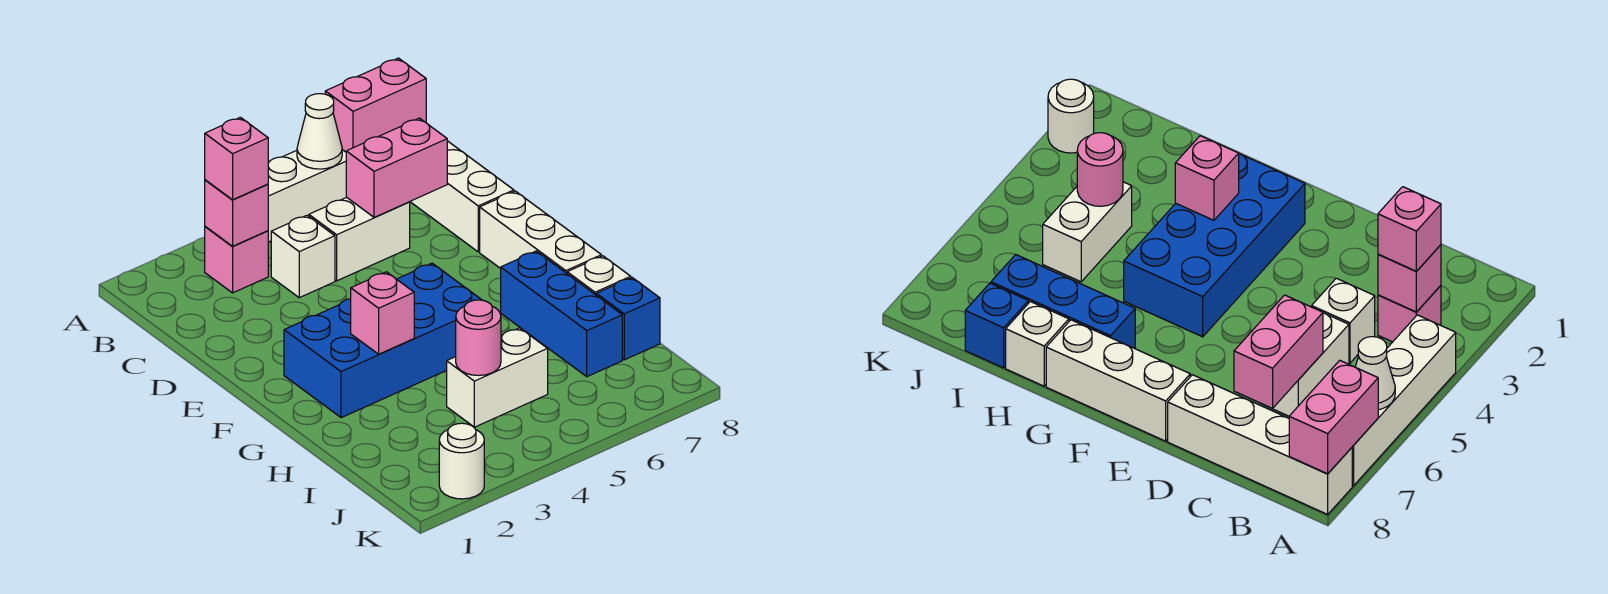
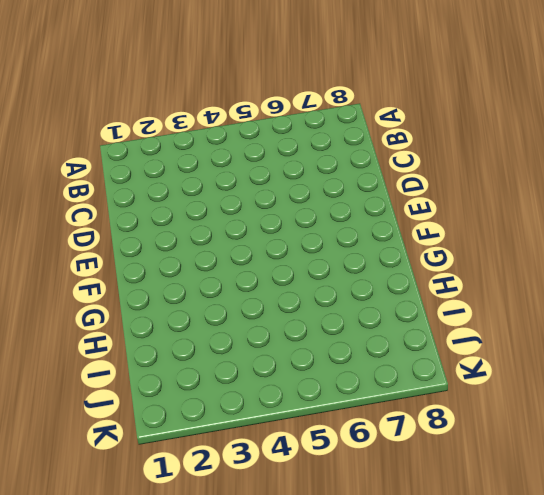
none -> white 1x4 brick [268,150,346,242]
none -> white 1x4 brick [410,141,514,252]
none -> pink 1x1 brick [205,227,268,293]

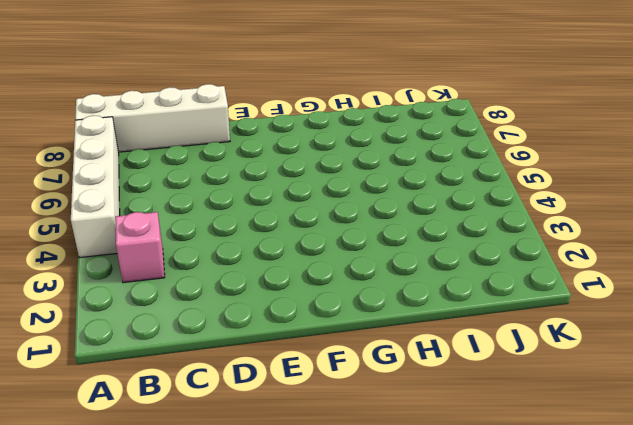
none -> white 1x1 brick [271,215,335,298]
none -> white 1x2 brick [309,197,410,281]
none -> white 1x3 brick [480,191,601,273]

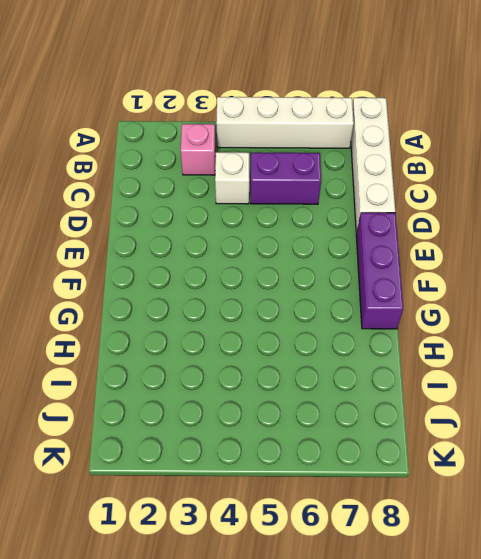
purple 1x2 brick [251,153,321,204] -> white 1x2 brick [309,197,410,281]
purple 1x3 brick [356,213,403,329] -> white 1x3 brick [480,191,601,273]
none -> blue 2x4 brick [284,263,481,418]
none -> blue 1x3 brick [501,251,622,377]
none -> white 1x1 brick [567,256,631,295]

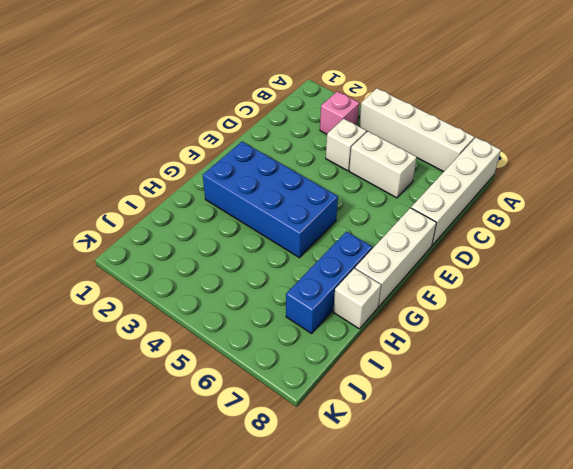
none -> white 1x2 brick [447,328,548,427]
none -> blue 1x1 brick [596,278,660,360]
none -> white 1x1 round brick [439,423,484,499]

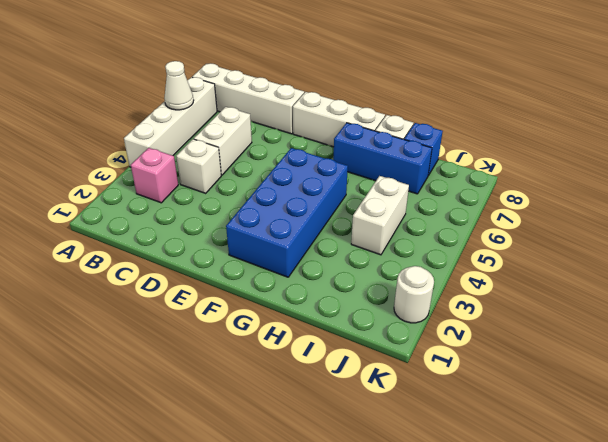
none -> pink 1x2 brick [325,58,426,152]
none -> pink 1x1 brick [205,180,268,246]
none -> pink 1x2 brick [346,118,447,217]

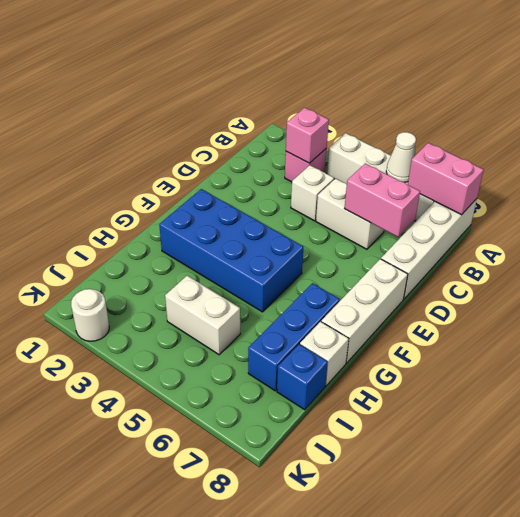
none -> pink 1x1 brick [351,272,414,354]
none -> pink 1x1 round brick [456,300,501,375]
none -> pink 1x1 brick [205,117,268,200]

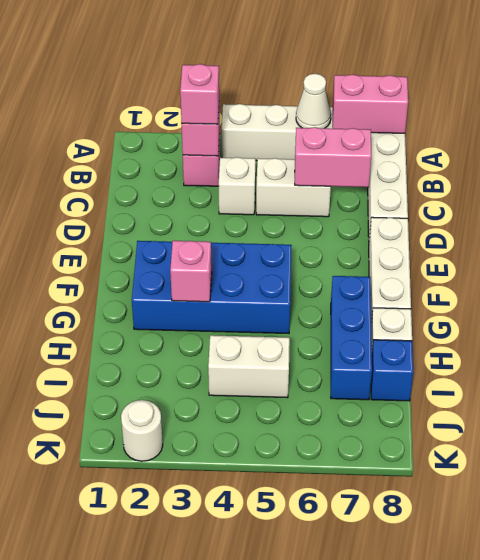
none -> pink 1x1 round brick [456,300,501,375]

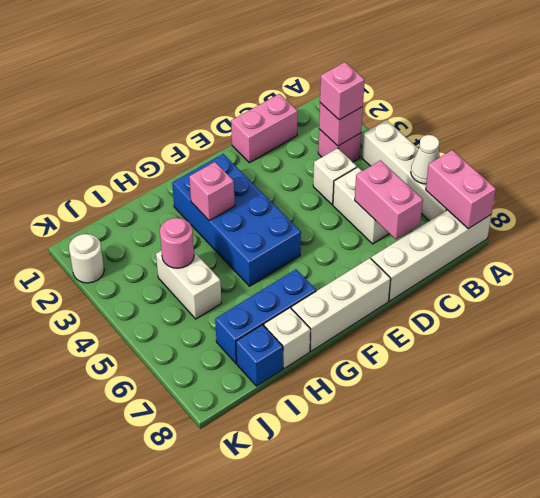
pink 1x2 brick [231,94,298,163] -> none

